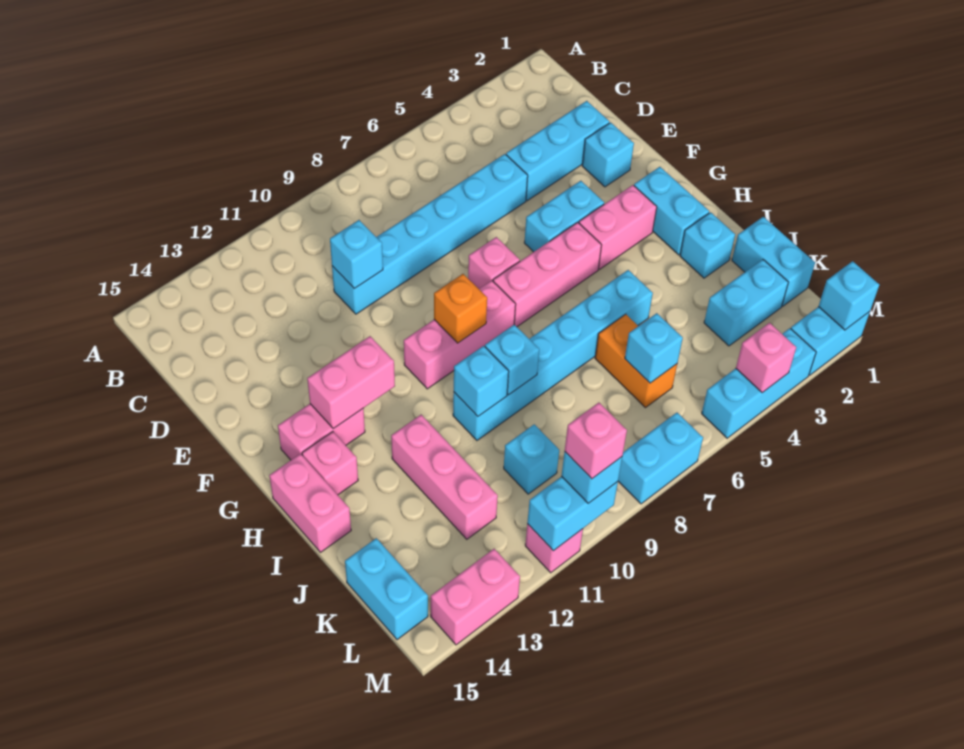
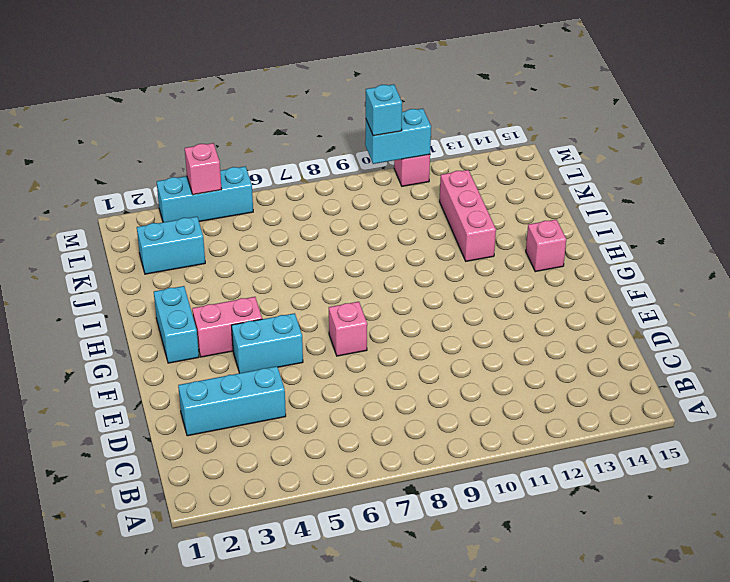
none -> cyan 1x6 brick [332,154,528,314]
none -> cyan 1x1 brick [582,122,634,187]
none -> pink 1x3 brick [493,222,601,327]
none -> pink 1x3 brick [404,281,516,389]

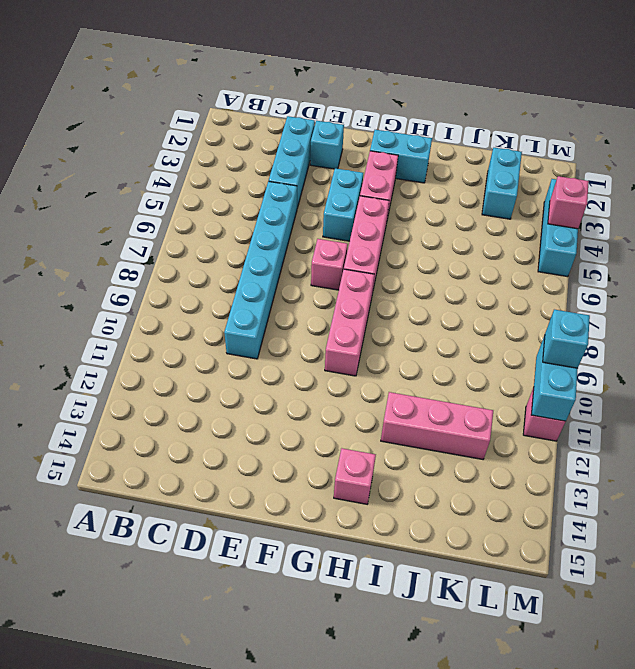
none -> pink 1x2 brick [278,404,365,460]
none -> pink 1x2 brick [269,454,351,552]
none -> cyan 1x1 brick [680,212,735,278]
none -> cyan 1x6 brick [453,270,653,440]

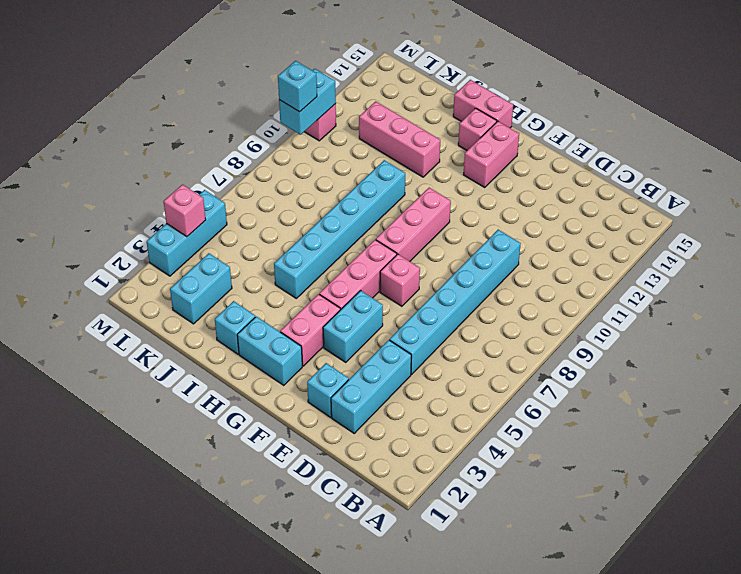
none -> cyan 1x2 brick [732,217,815,306]
none -> orange 1x2 brick [595,314,677,408]
none -> cyan 1x1 brick [504,424,559,494]
none -> cyan 1x2 brick [345,538,428,640]

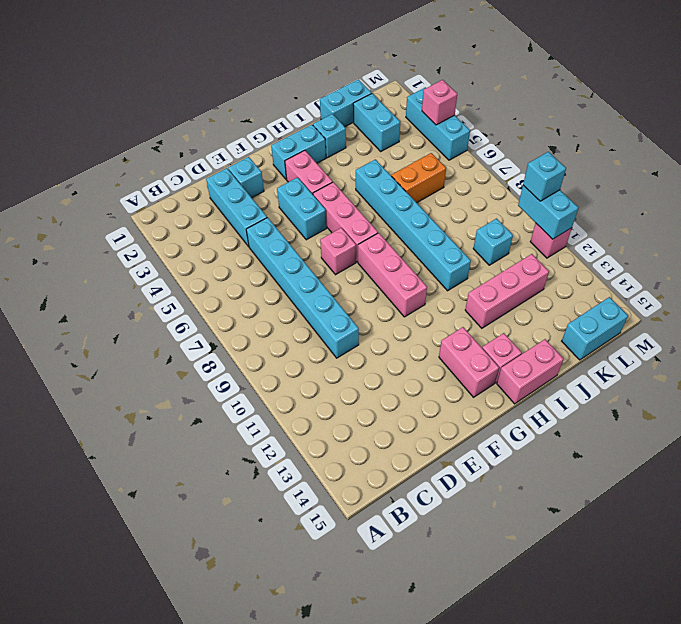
none -> cyan 1x2 brick [791,307,870,375]
none -> cyan 1x2 brick [618,413,703,504]
none -> pink 1x2 brick [431,549,520,645]
none -> cyan 1x1 brick [330,220,383,289]

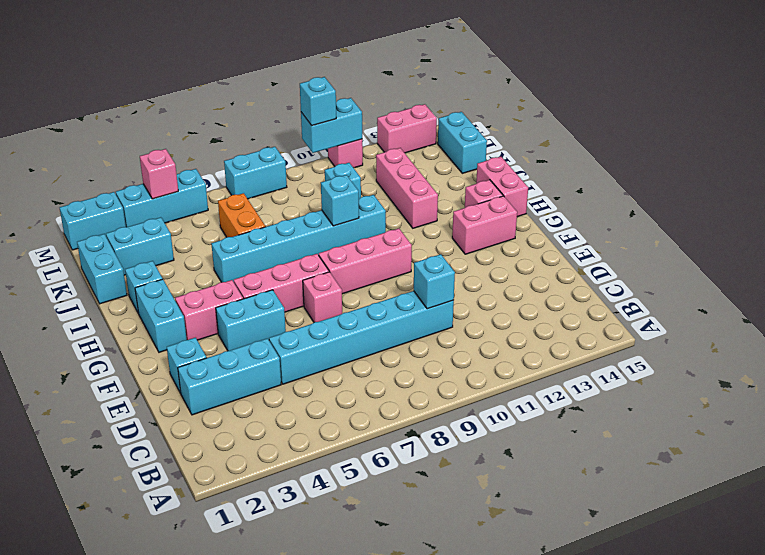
none -> orange 1x1 brick [434,274,487,343]
none -> pink 1x2 brick [307,336,395,429]
none -> cyan 1x1 brick [454,346,509,416]
none -> cyan 1x1 brick [625,313,683,383]

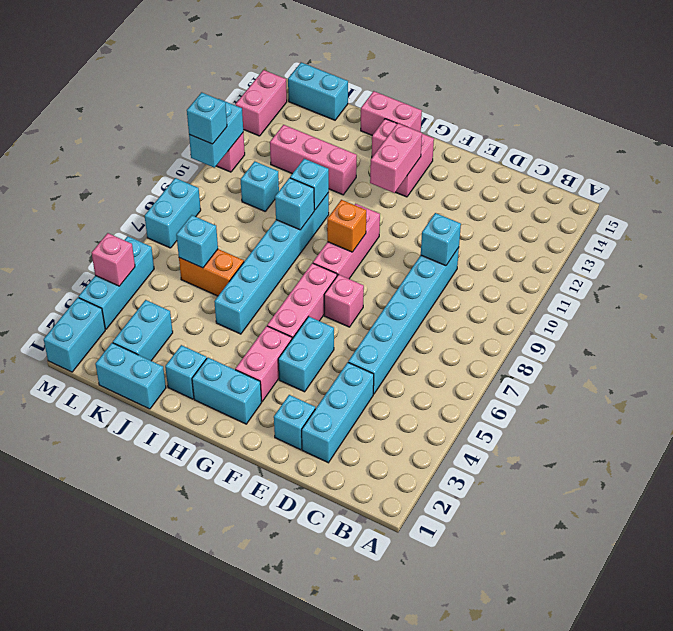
none -> cyan 1x1 brick [818,261,879,330]
none -> pink 1x1 brick [565,403,627,479]

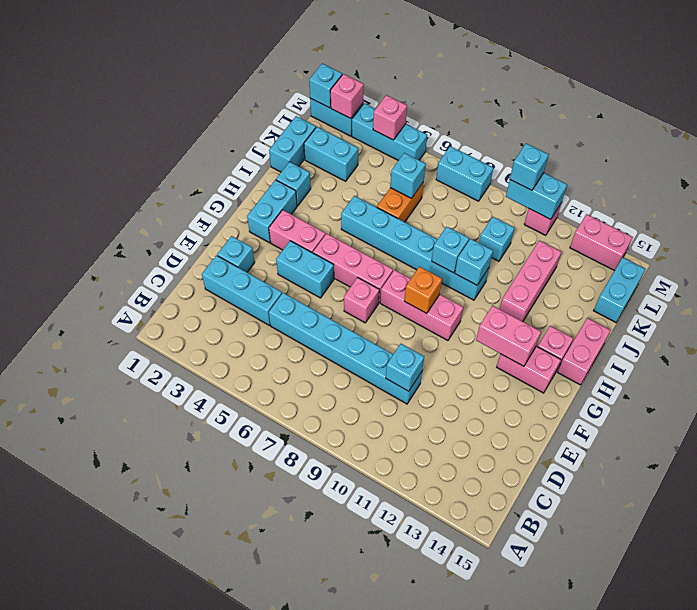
pink 1x1 brick [330,74,364,119] -> pink 1x1 brick moved to [565,403,627,479]

